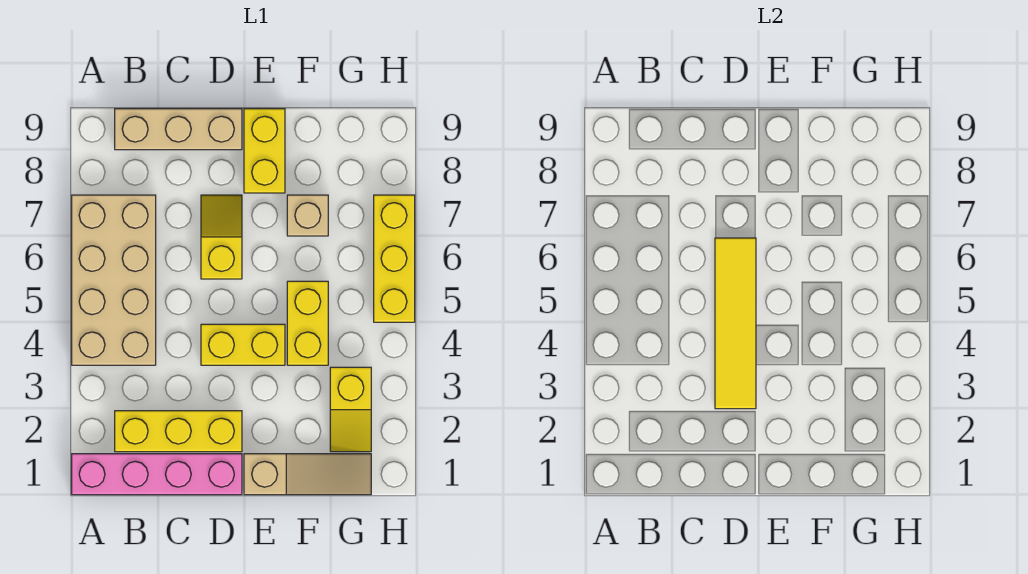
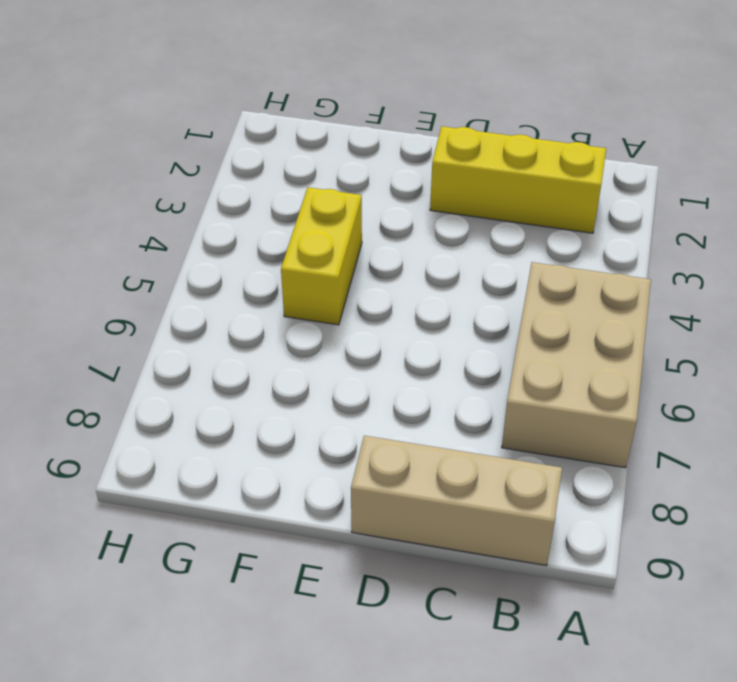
tan 2x3 brick [502,262,651,468] -> tan 2x4 brick [72,195,156,365]
none -> pink 1x4 brick [72,454,242,495]
none -> yellow 1x2 brick [201,324,285,365]
none -> yellow 1x2 slope [201,195,242,279]

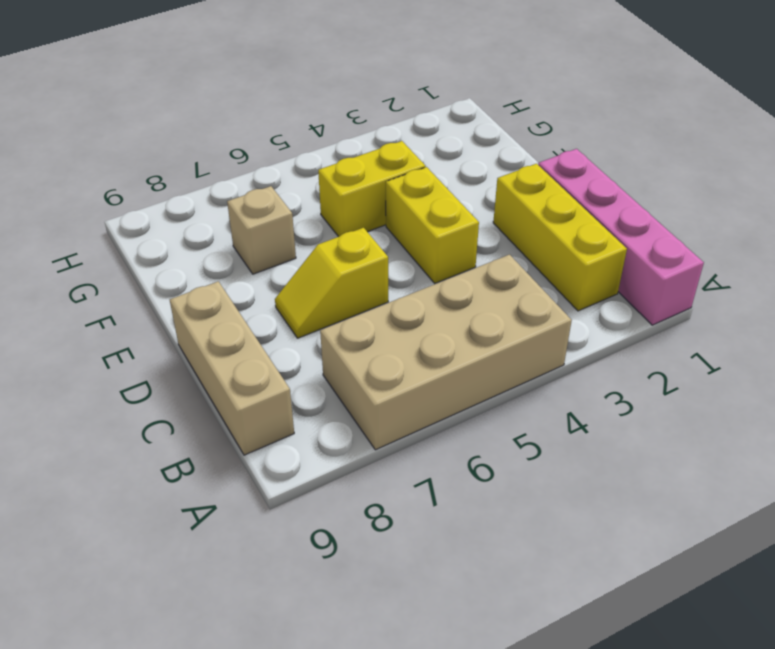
none -> tan 1x3 slope [244,454,371,495]
none -> yellow 1x2 brick [244,109,285,193]
none -> yellow 1x2 slope [330,367,371,452]

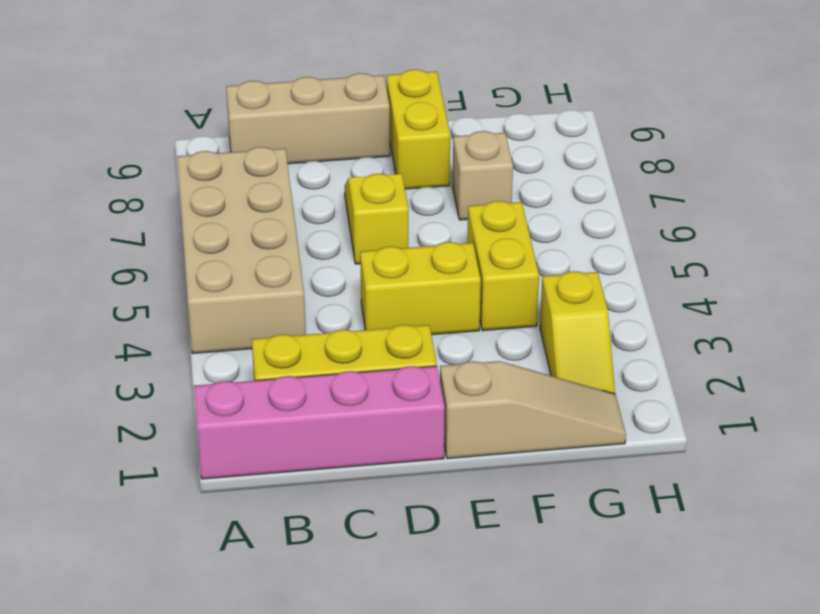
none -> yellow 1x3 brick [374,195,415,322]
none -> yellow 1x4 tile [715,238,756,409]

